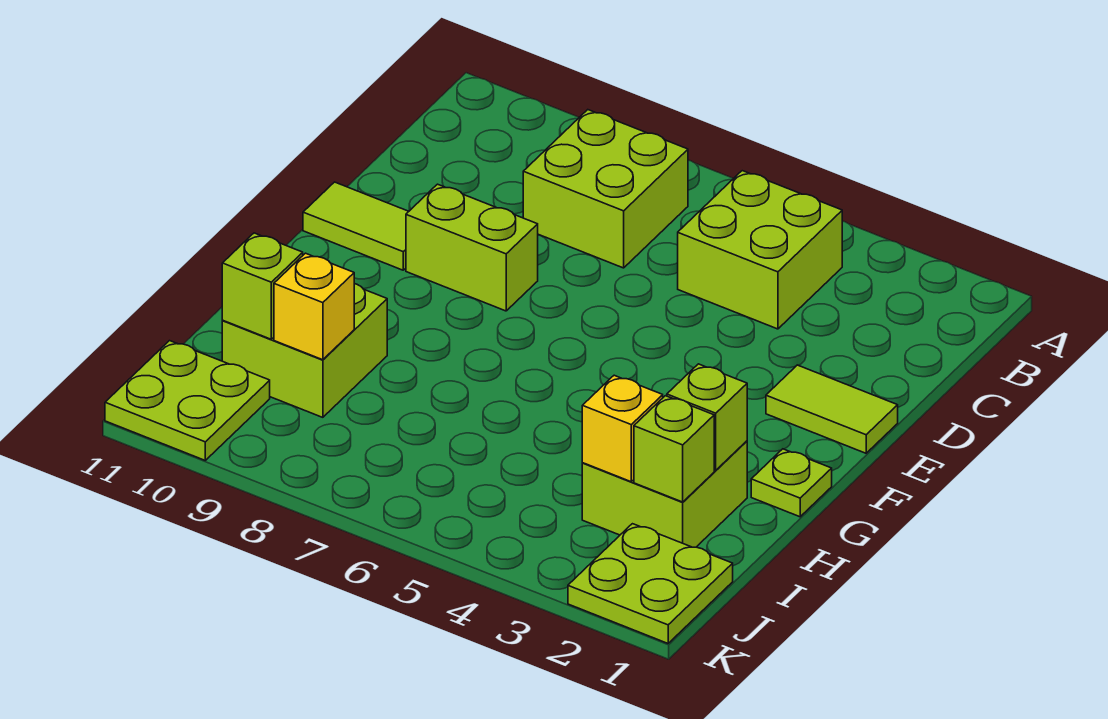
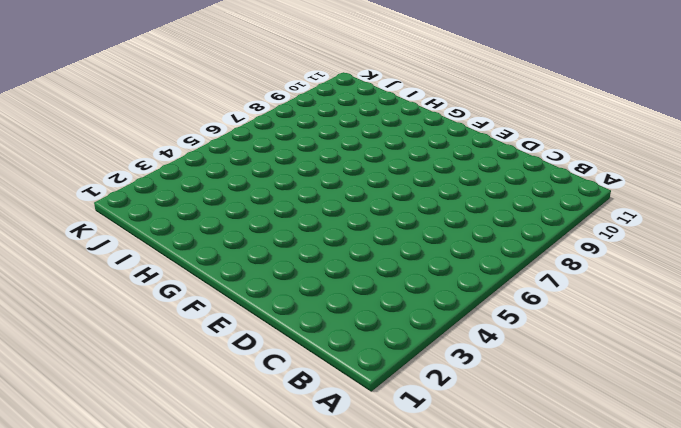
none -> lime 2x2 brick [678,171,842,329]
none -> lime 2x2 brick [523,110,688,268]
none -> lime 1x2 tile [766,365,898,453]

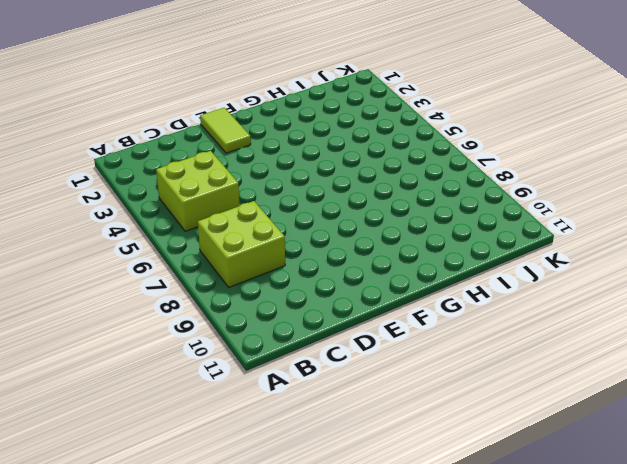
none -> lime 1x2 brick [406,184,538,311]
none -> lime 1x2 tile [303,182,409,270]
none -> lime 1x1 plate [751,449,832,517]

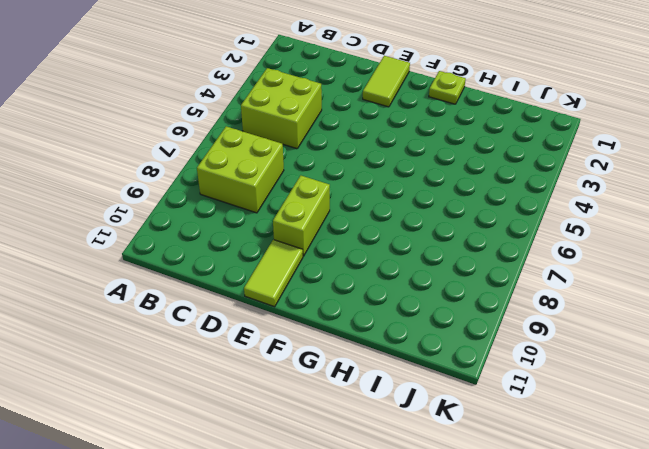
none -> lime 2x2 brick [582,441,747,547]
none -> lime 2x2 brick [222,284,387,417]
none -> lime 2x2 plate [568,524,733,643]

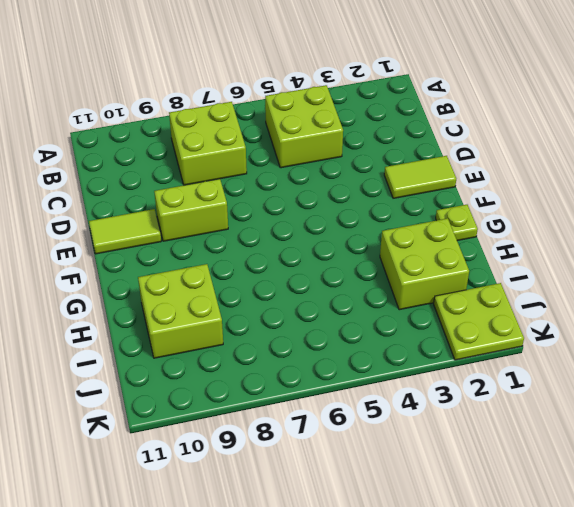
none -> lime 2x2 plate [105,341,270,460]
none -> lime 1x1 brick [667,364,747,470]
none -> lime 1x1 brick [634,396,714,502]

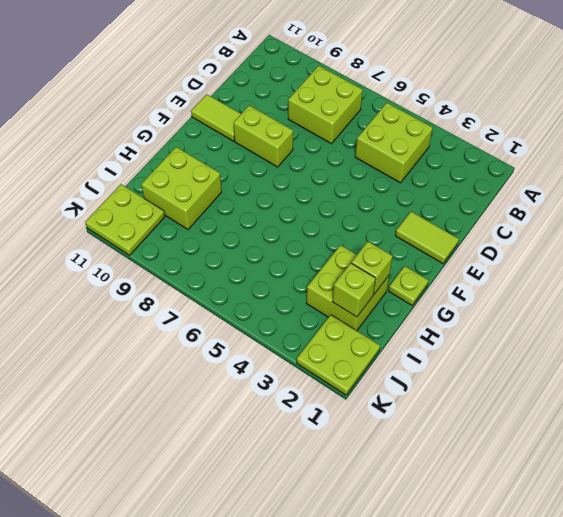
none -> yellow 1x1 brick [582,375,663,482]
none -> yellow 1x1 brick [274,253,354,360]
none -> lime 1x1 brick [222,233,303,339]

